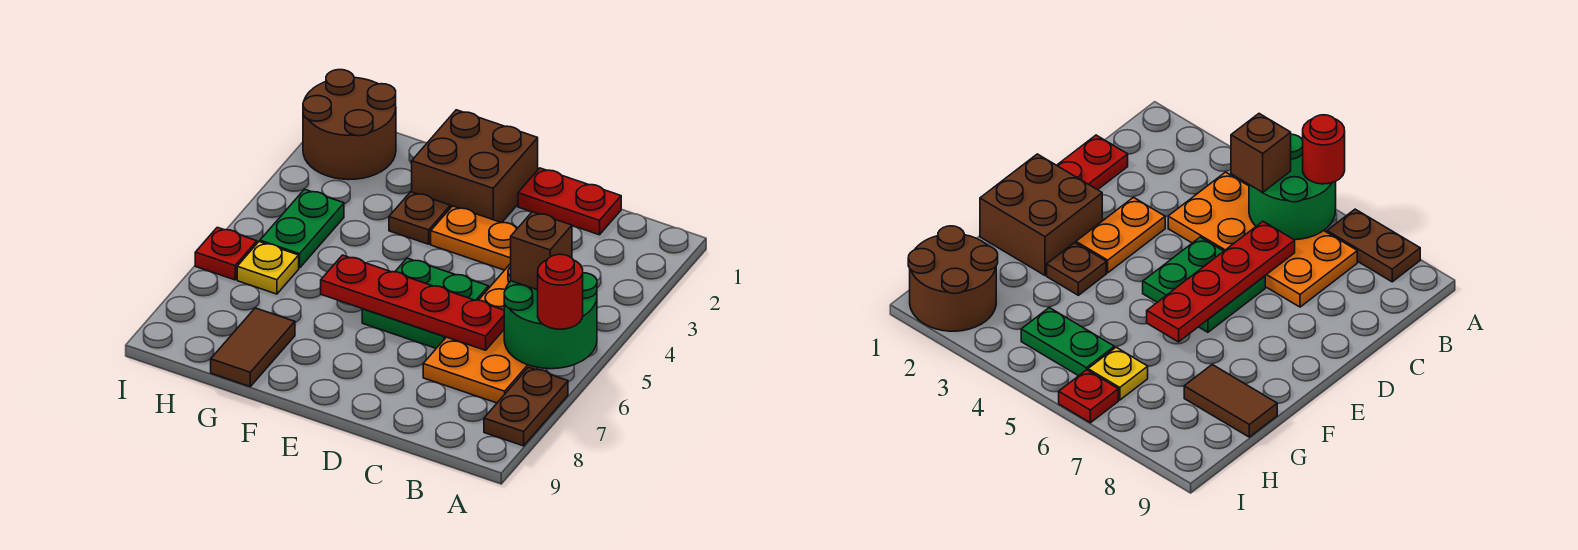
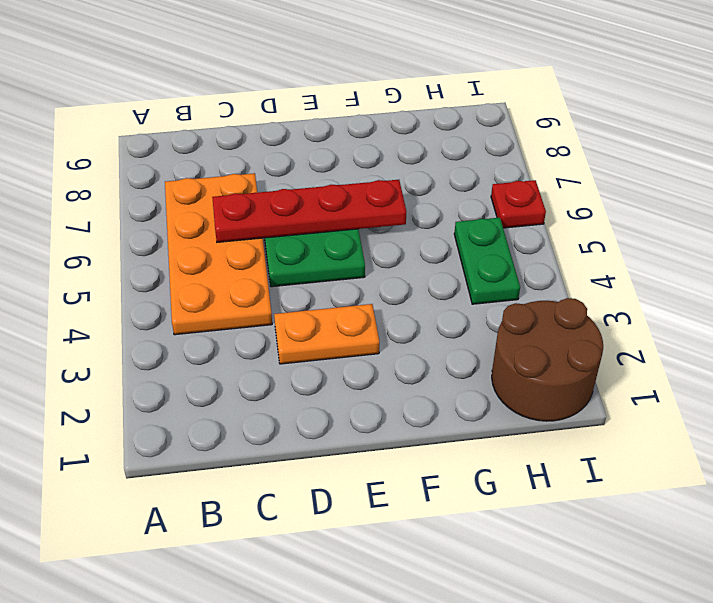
none -> brown 1x2 plate [484,367,568,446]
none -> red 1x2 plate [518,168,621,235]
none -> brown 2x2 brick [412,110,538,223]

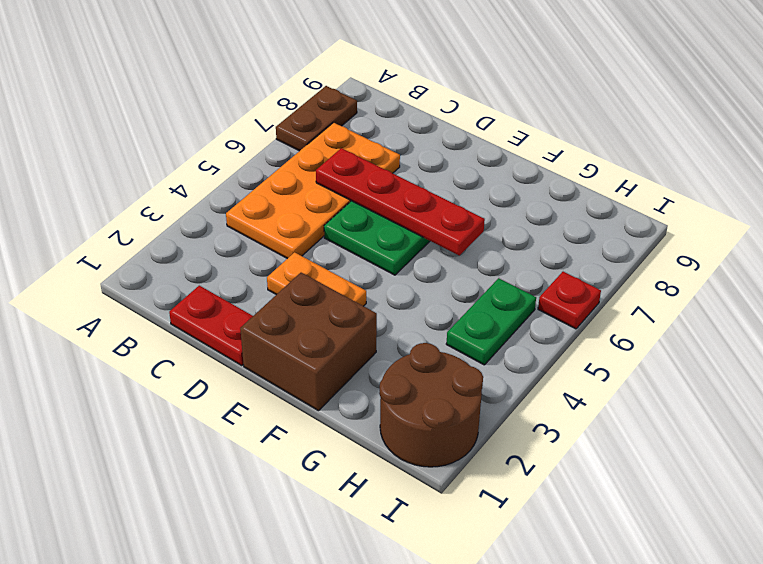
none -> brown 1x1 plate [389,192,450,244]
none -> brown 1x2 tile [211,308,295,386]
none -> yellow 1x1 plate [237,242,299,294]

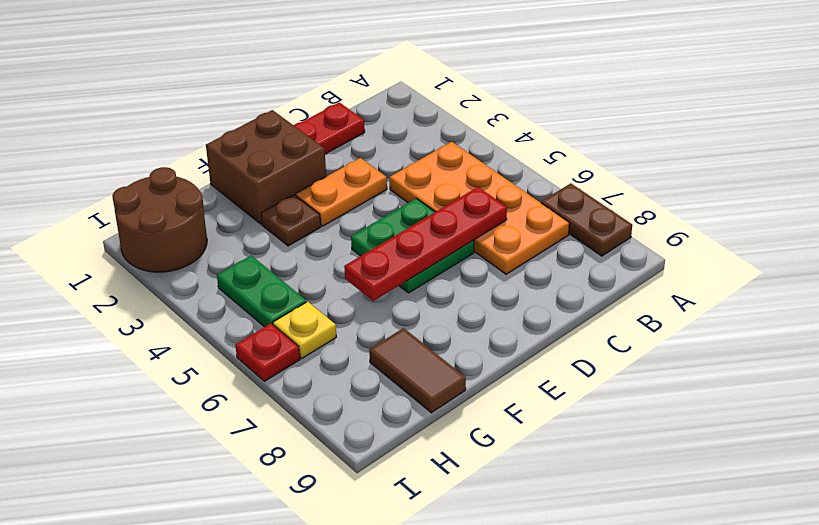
none -> green 2x2 round brick [504,273,597,369]
none -> red 1x1 round brick [538,254,583,329]
none -> brown 1x1 brick [511,212,572,290]

